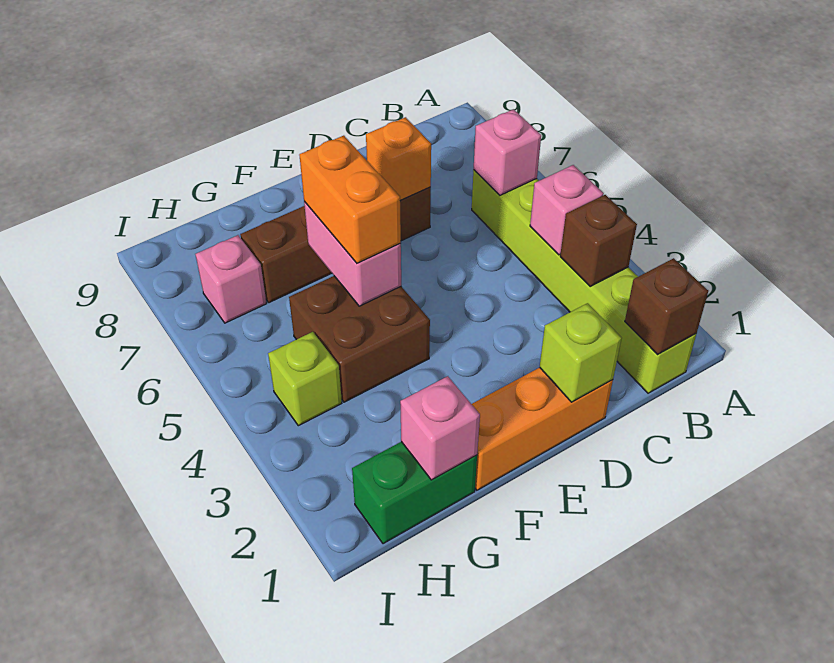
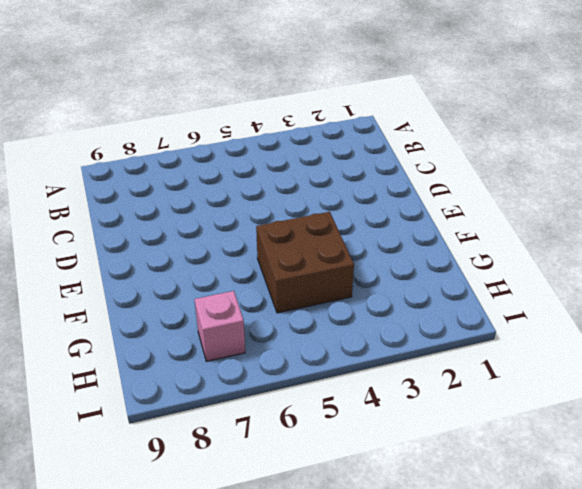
none -> lime 1x6 brick [472,170,696,393]
none -> orange 1x3 brick [472,368,613,490]
none -> brown 1x4 brick [240,187,431,303]

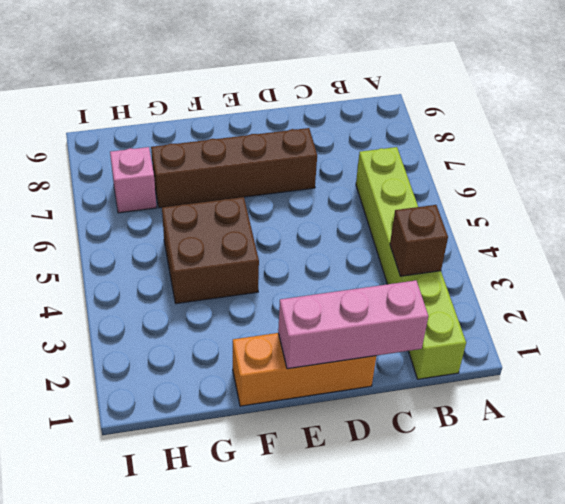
pink 1x3 brick [278,280,428,369] -> lime 1x1 brick [540,303,622,402]
none -> green 1x2 brick [352,442,477,544]
none -> lime 1x1 brick [268,332,342,426]
none -> brown 1x1 brick [625,258,708,355]

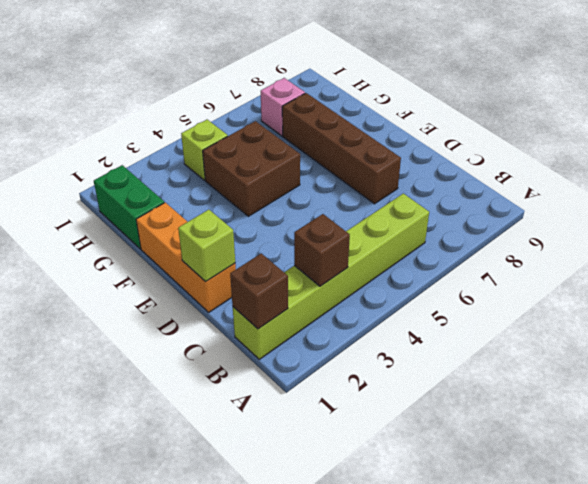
none -> pink 1x1 brick [530,165,604,255]
none -> pink 1x1 brick [474,109,541,195]
none -> orange 1x1 brick [366,117,431,200]

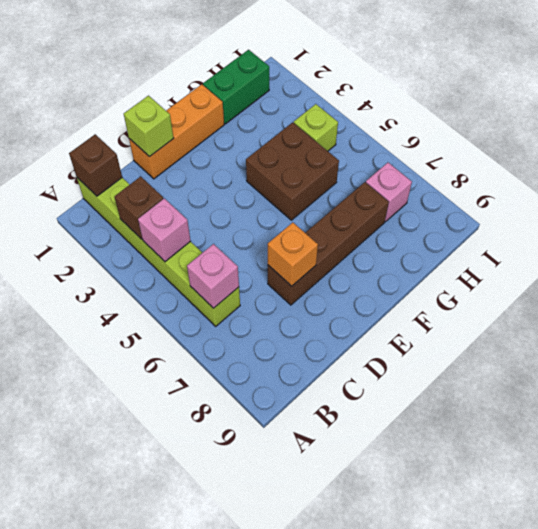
none -> pink 1x2 brick [304,202,401,306]
none -> pink 1x1 brick [400,376,480,480]
none -> orange 1x2 brick [299,136,401,263]

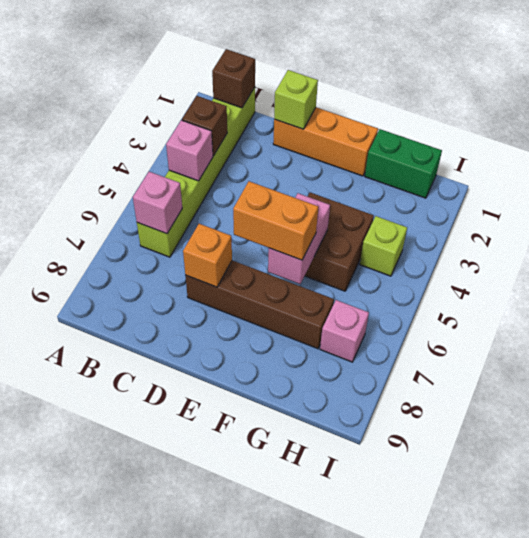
orange 1x2 brick [233,181,318,260] -> orange 1x2 brick turned to [299,136,401,263]
none -> pink 1x1 brick [400,376,480,480]

